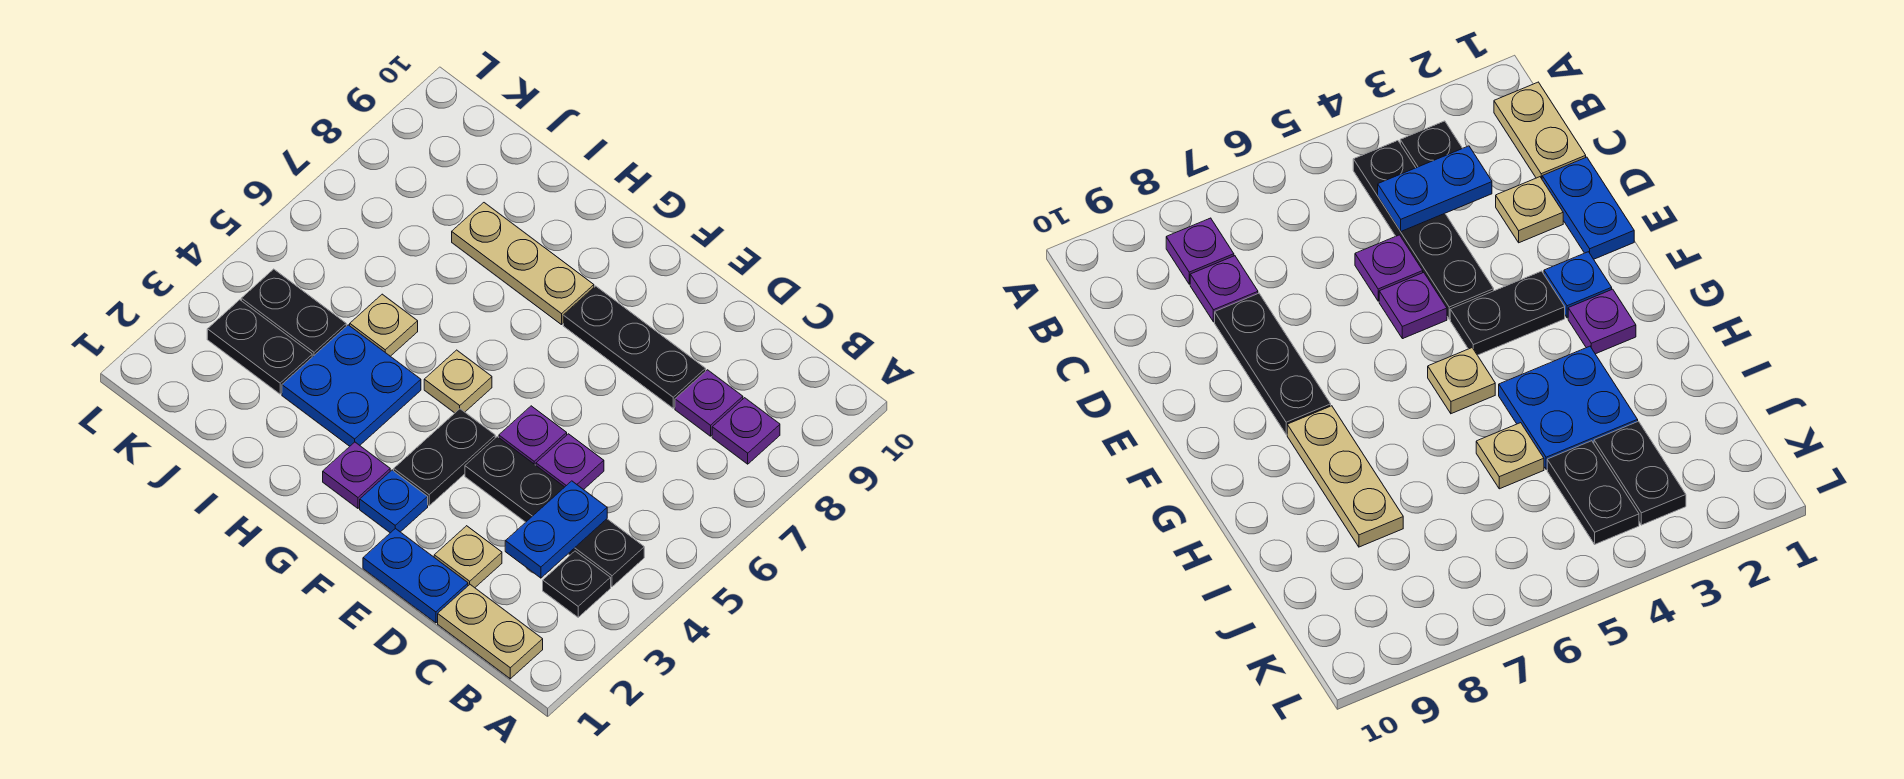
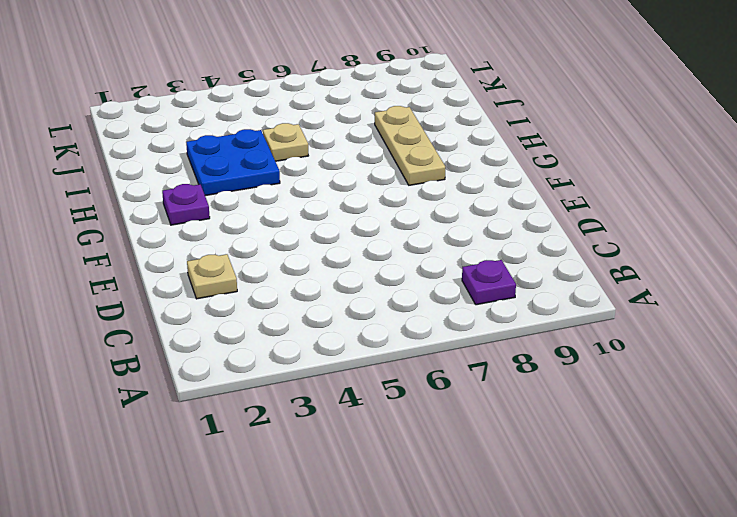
none -> tan 1x2 plate [438,585,543,679]
none -> black 1x1 plate [543,551,611,617]
none -> black 1x4 plate [465,437,644,587]

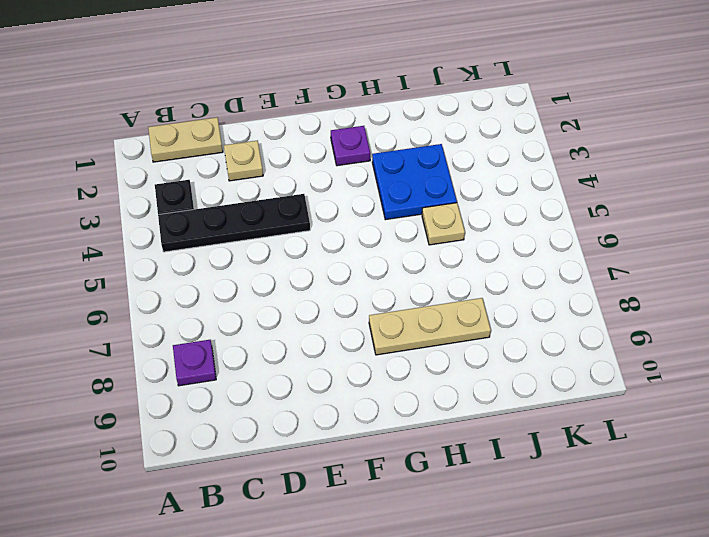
none -> purple 1x1 plate [675,370,743,436]
none -> blue 1x2 plate [363,528,468,623]
none -> purple 1x1 plate [536,434,604,490]

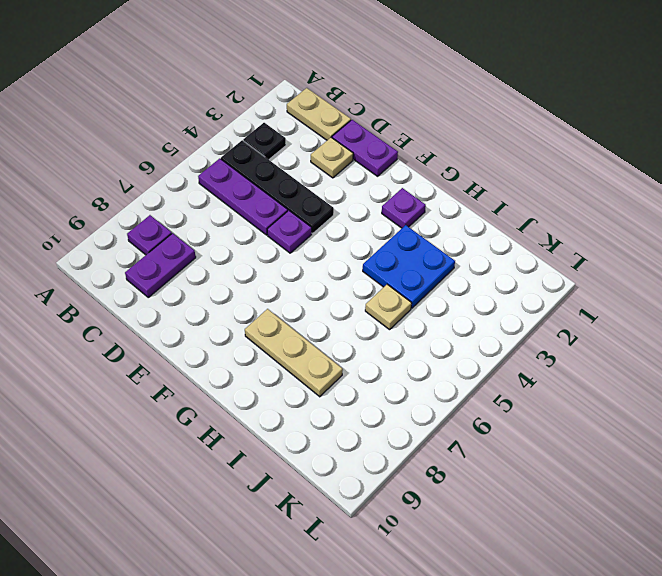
purple 1x3 plate [198,159,288,235] -> purple 1x1 plate [536,434,604,490]
purple 1x2 plate [125,233,196,297] -> purple 1x1 plate [675,370,743,436]
purple 1x2 plate [332,120,398,176] -> blue 1x2 plate [363,528,468,623]
none -> black 1x3 plate [563,286,706,408]
none -> blue 1x1 plate [360,470,428,533]
none -> black 1x2 plate [394,409,495,506]

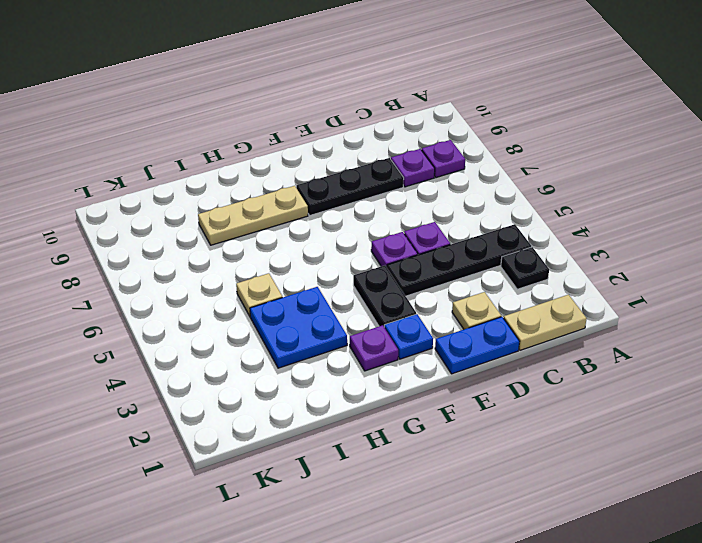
none -> tan 1x1 plate [424,350,492,413]
none -> black 1x2 plate [207,300,312,394]
none -> black 1x2 plate [241,269,346,357]

